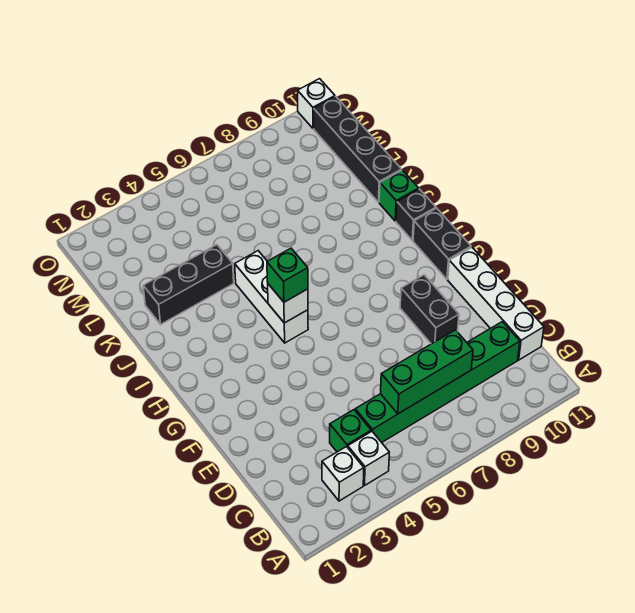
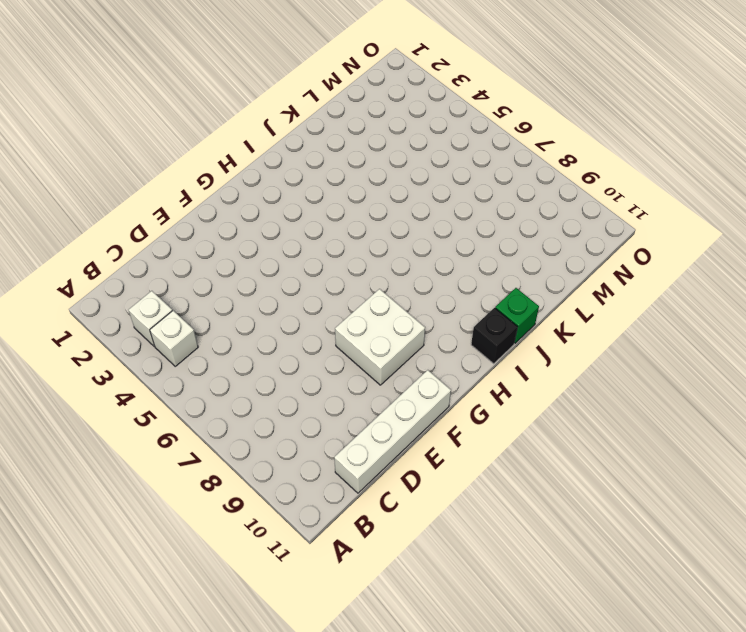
white 2x2 brick [335,289,425,385] -> black 1x2 brick [400,275,459,344]
none -> green 1x1 brick [330,410,371,452]
none -> green 1x6 brick [355,322,520,442]
none -> black 1x2 brick [413,208,471,279]

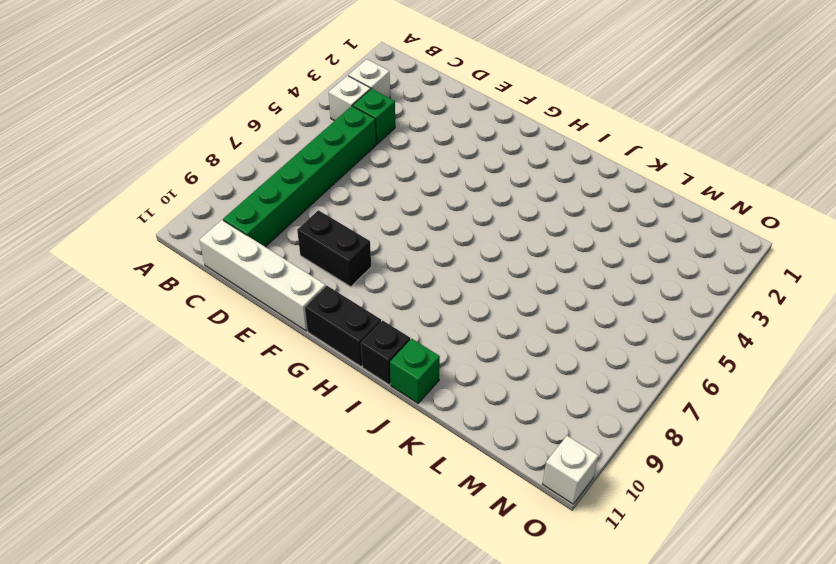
none -> white 1x3 brick [235,251,308,343]
none -> black 1x3 brick [143,245,234,324]
none -> black 1x4 brick [314,97,402,202]

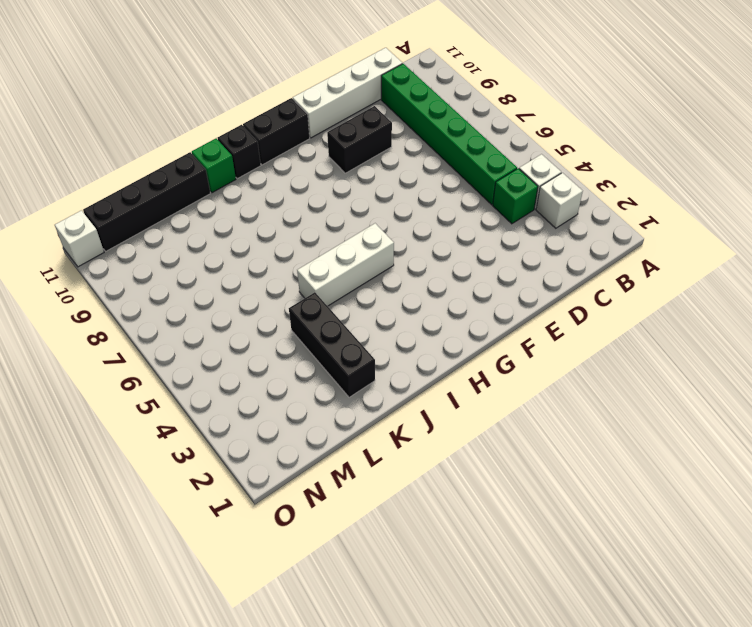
none -> green 1x3 brick [381,330,473,414]
none -> white 1x1 brick [268,284,308,323]
none -> green 1x1 brick [267,248,308,302]

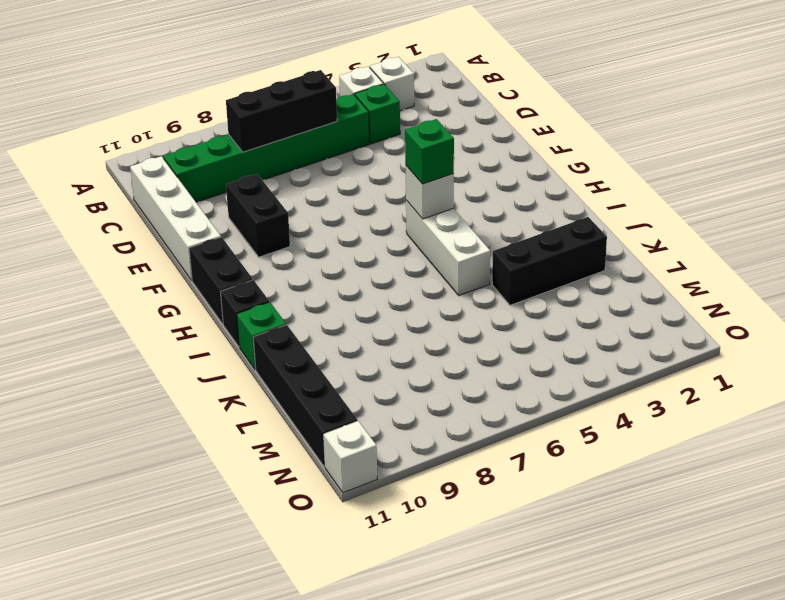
black 1x3 brick [226,70,337,152] -> green 1x3 brick [381,330,473,414]

